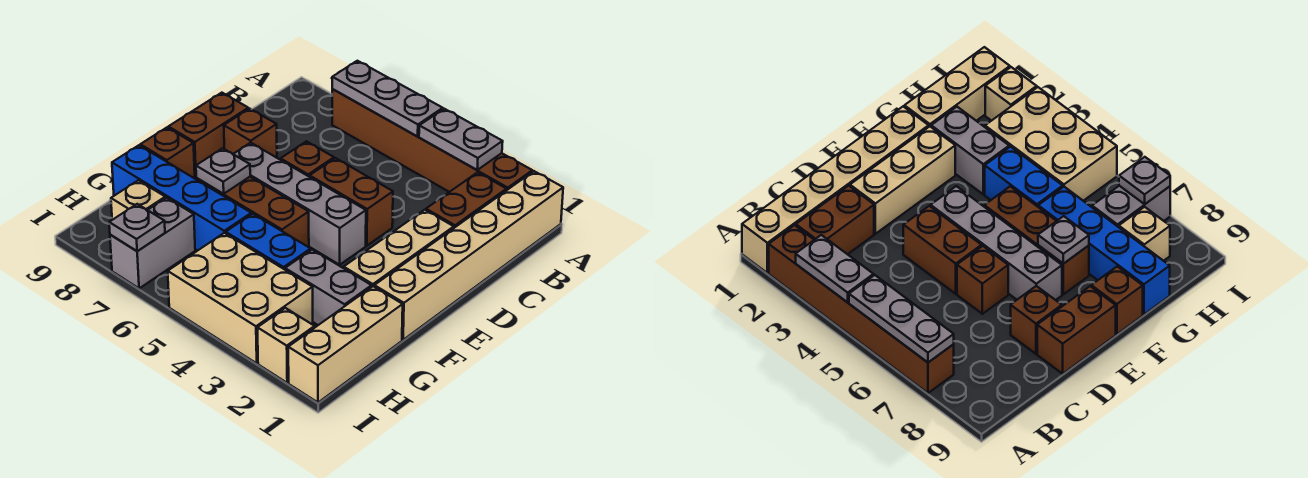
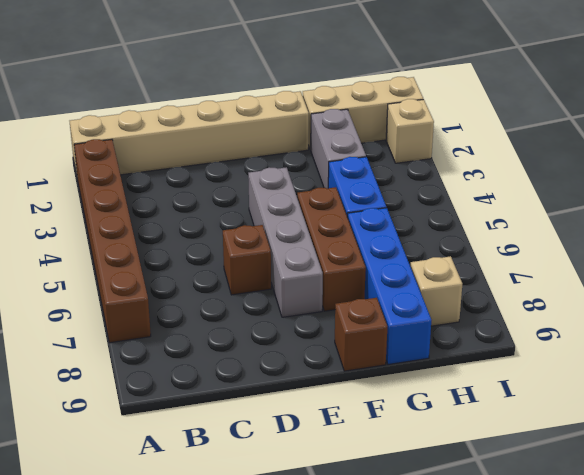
none -> brown 1x2 brick [426,172,507,228]
none -> tan 1x3 brick [344,210,454,286]
none -> brown 1x2 brick [310,158,393,246]

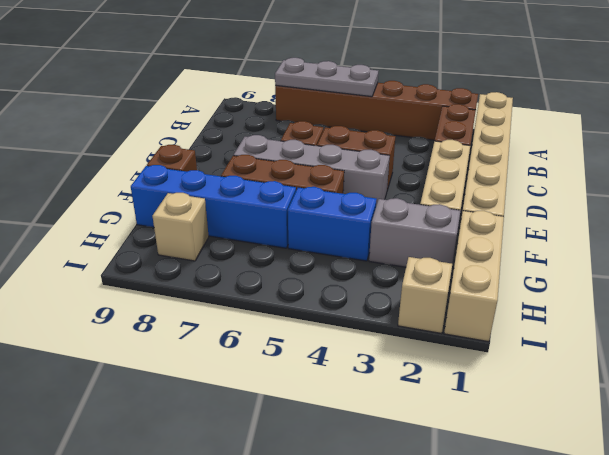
none -> brown 1x1 brick [224,109,277,158]
none -> brown 1x2 brick [168,93,248,178]
none -> tan 2x3 brick [168,233,313,363]

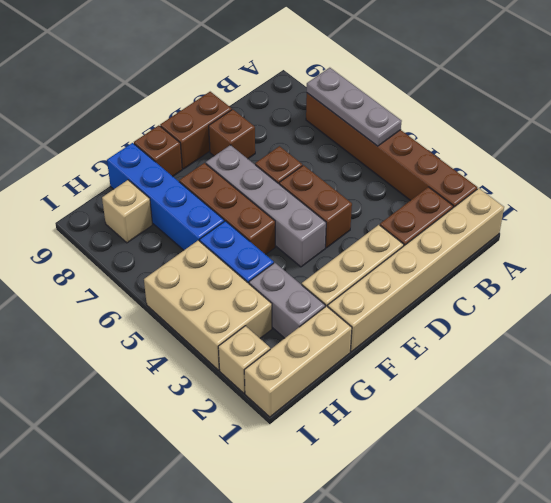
none -> grey 1x2 brick [110,198,195,288]
none -> grey 1x2 plate [419,109,503,170]
none -> grey 1x1 plate [196,148,250,194]

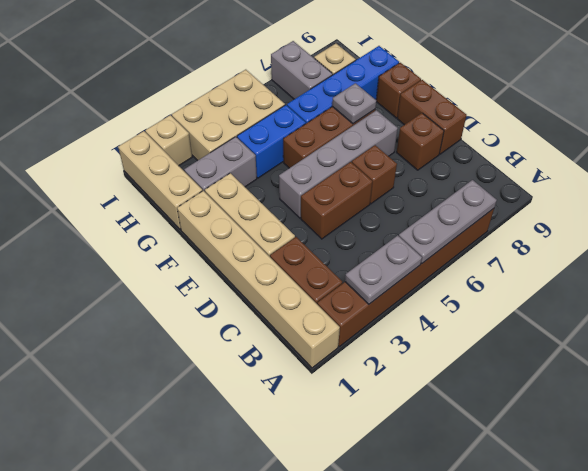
none -> grey 1x1 plate [109,204,165,251]

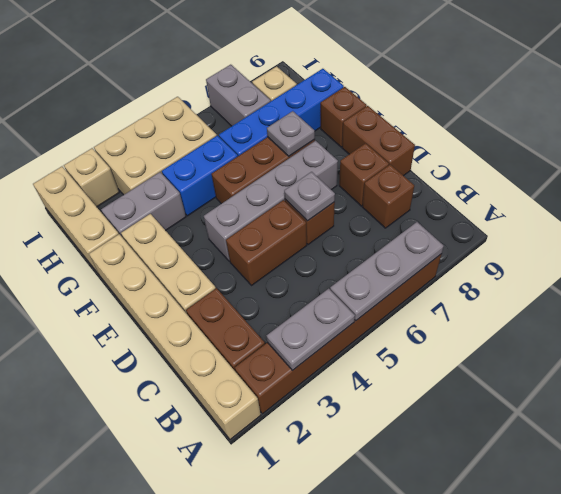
brown 1x1 brick [363,165,414,228] -> none
grey 1x1 plate [284,172,335,221] -> grey 1x1 plate moved to [109,204,165,251]

